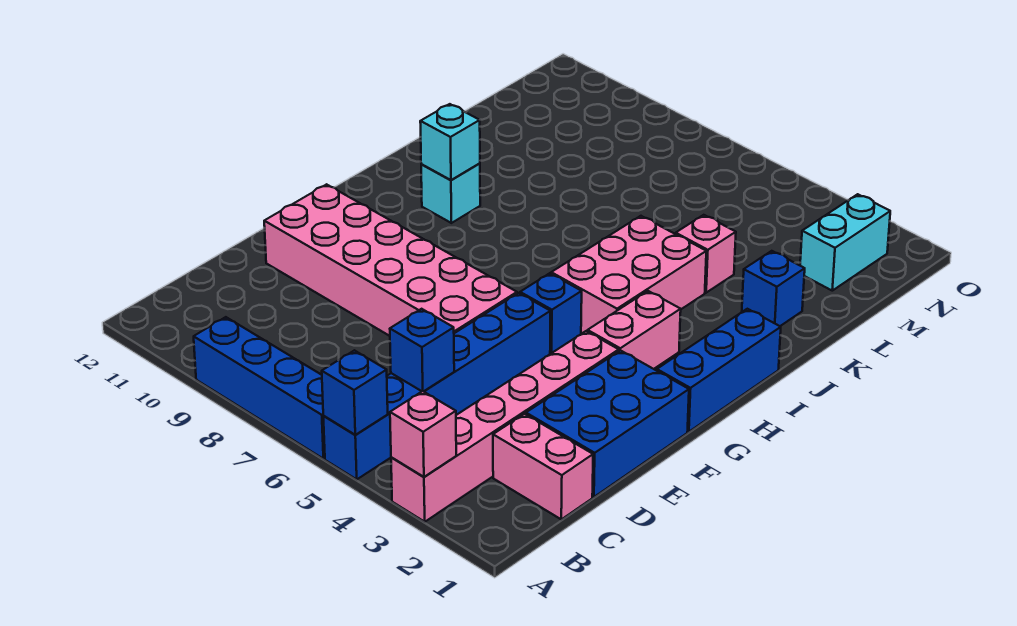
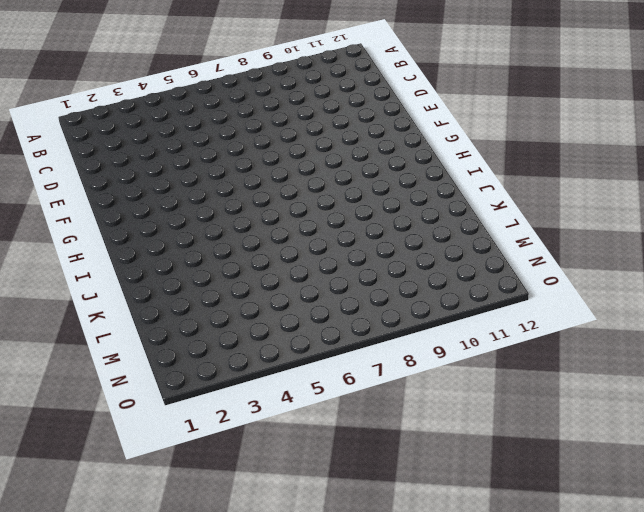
none -> pink 1x6 brick [391,331,619,522]
none -> blue 1x6 brick [323,293,550,479]
none -> blue 1x4 brick [194,317,325,459]

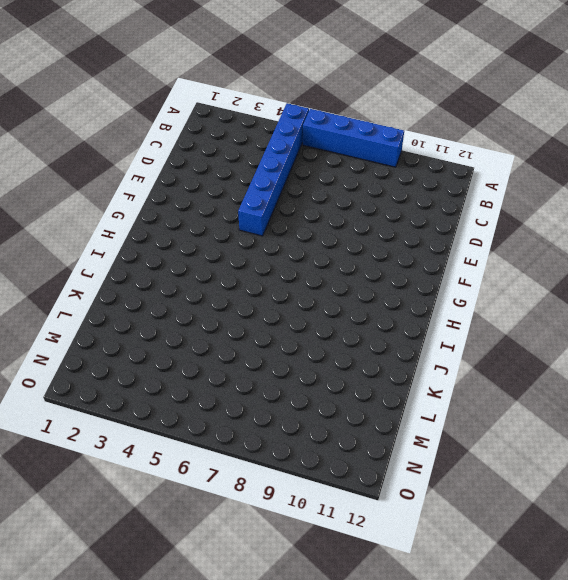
none -> pink 1x6 brick [391,331,619,522]
none -> pink 1x2 brick [493,414,593,519]
none -> blue 2x3 brick [526,350,689,497]

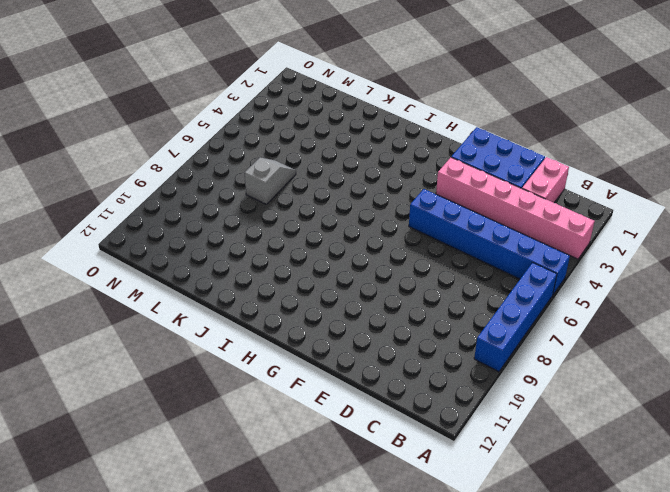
grey 1x2 slope [245,157,296,205] -> none
none -> pink 2x6 brick [264,184,517,336]
none -> blue 1x3 brick [657,309,781,432]
none -> pink 1x2 brick [588,291,681,369]

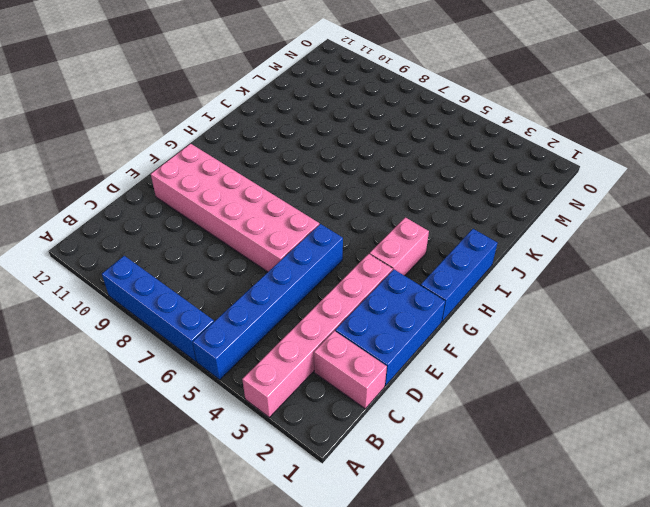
none -> blue 1x1 brick [520,273,582,353]
none -> pink 2x3 brick [551,216,706,333]
none -> cyan 1x1 brick [421,163,480,223]

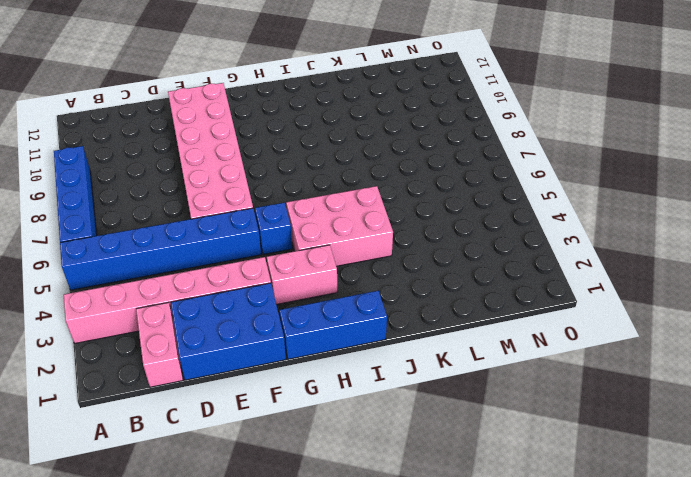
none -> cyan 1x1 brick [421,163,480,223]
none -> blue 1x1 brick [742,251,805,326]
none -> pink 1x1 brick [676,215,736,293]

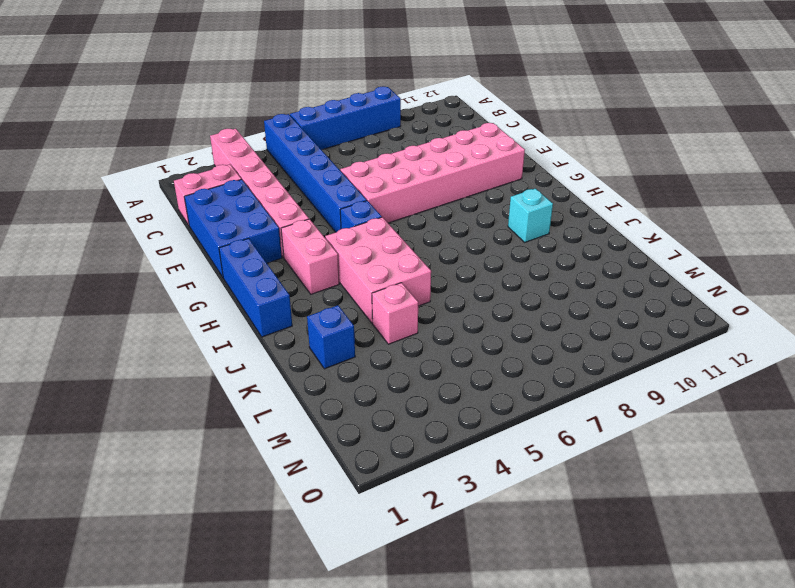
none -> cyan 1x2 brick [800,194,890,291]
none -> pink 1x1 brick [390,391,456,477]
none -> blue 1x1 brick [322,350,388,435]

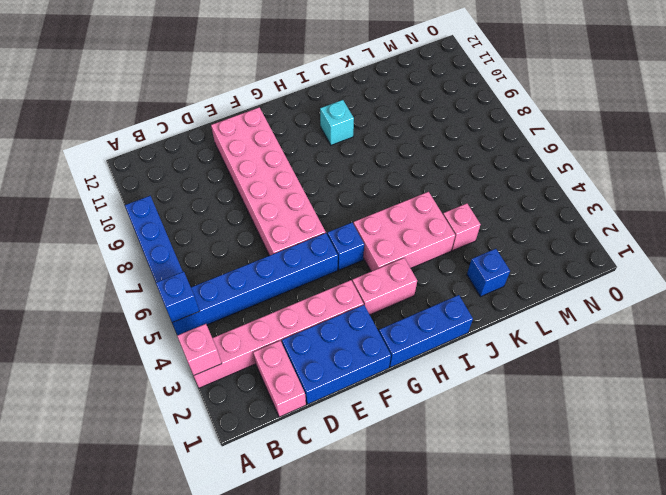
none -> cyan 1x2 brick [800,194,890,291]
none -> blue 1x1 brick [390,309,454,392]
none -> cyan 1x1 brick [420,104,480,180]

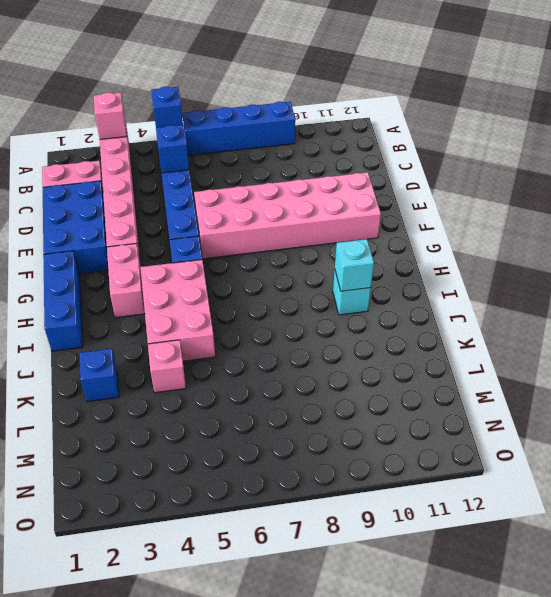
none -> cyan 1x2 brick [800,194,890,291]

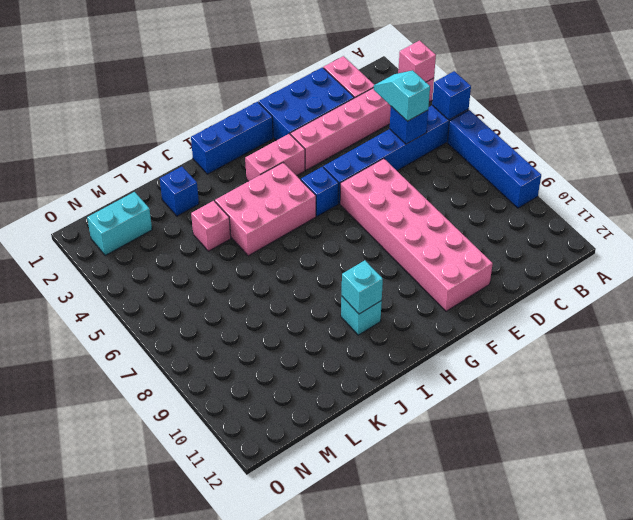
cyan 1x2 slope [374,70,430,121] -> none

